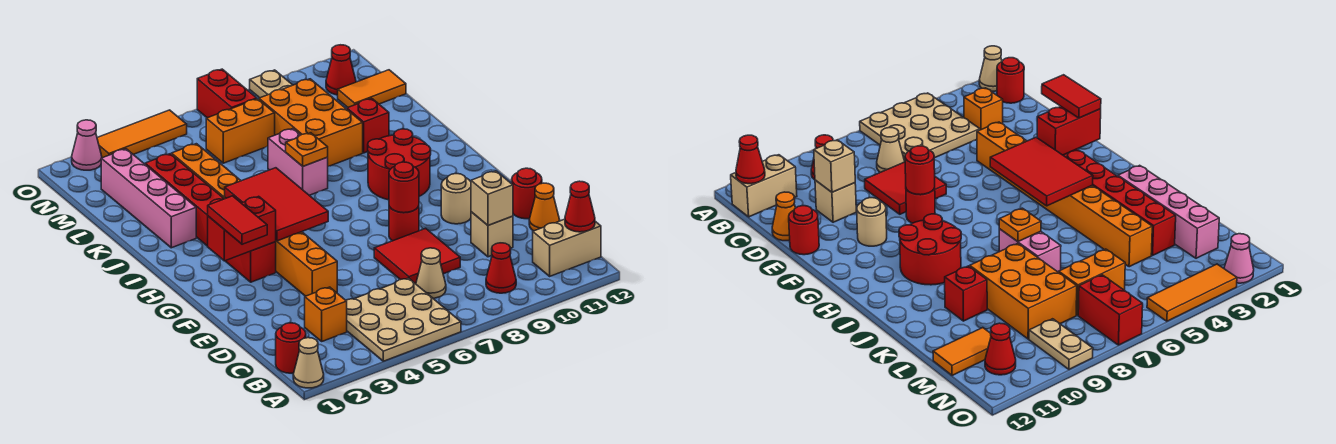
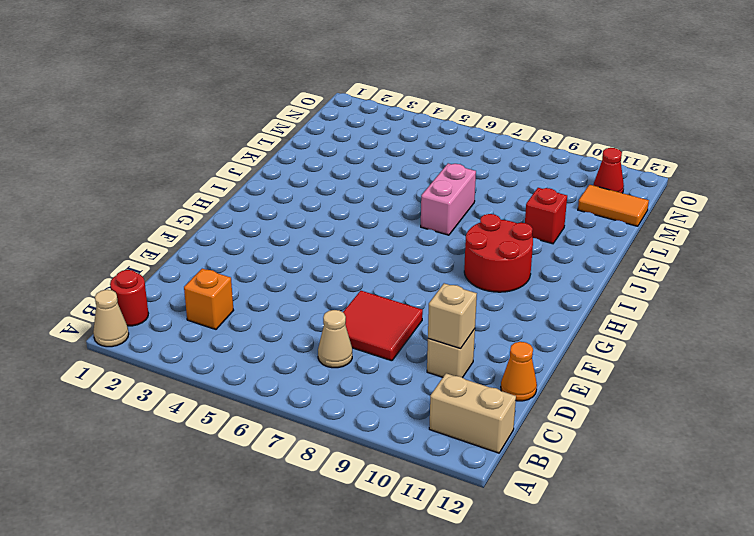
none -> tan 3x3 plate [346,278,461,361]
none -> red 1x1 cone [486,243,516,293]
none -> orange 1x8 brick [172,144,337,296]
none -> red 1x1 round brick [512,168,542,219]

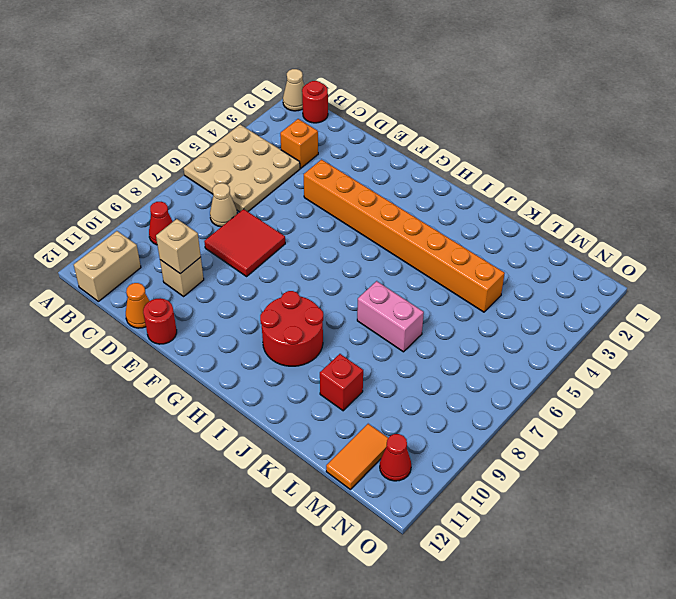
none -> red 1x1 round brick [389,206,419,241]
none -> tan 1x1 round brick [441,174,471,224]
none -> red 1x6 brick [145,154,276,282]
none -> pink 1x4 brick [101,149,196,248]

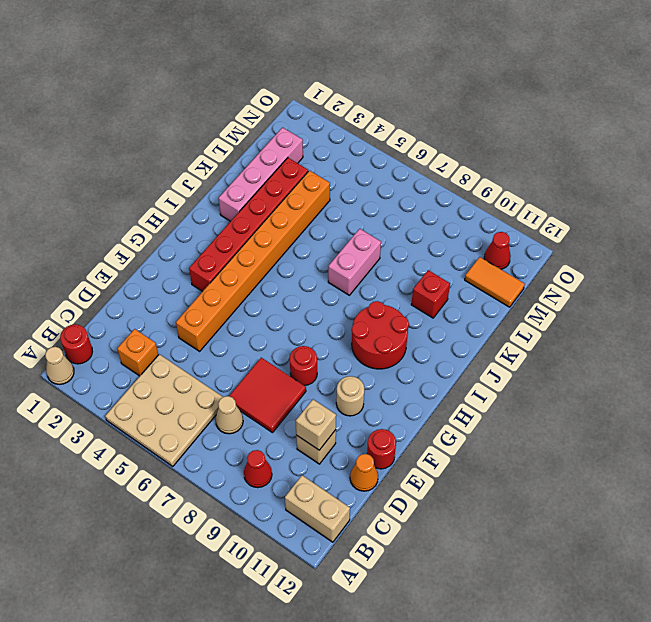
none -> orange 2x3 brick [259,79,363,166]
none -> orange 1x2 brick [206,99,275,163]
none -> red 1x2 brick [197,69,257,118]
none -> tan 1x2 plate [250,70,292,98]

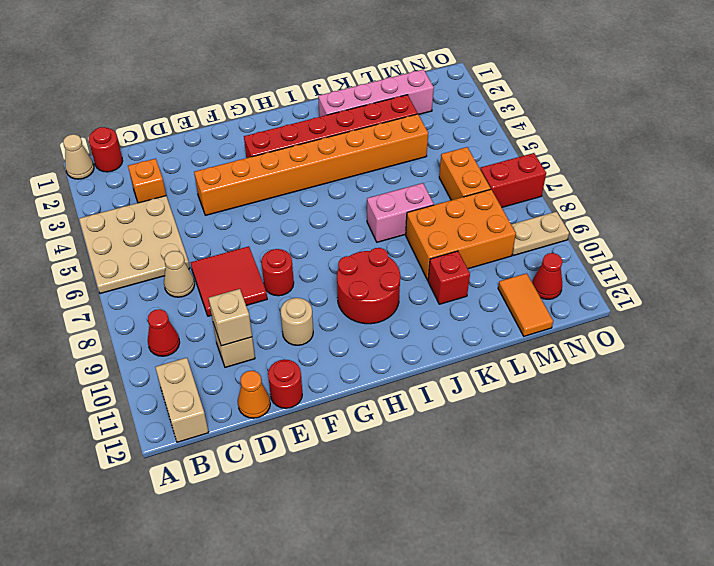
none -> pink 1x1 cone [72,120,102,170]
none -> orange 1x3 tile [97,110,187,158]
none -> red 1x1 cone [565,181,595,232]
none -> red 1x1 round brick [389,162,419,213]

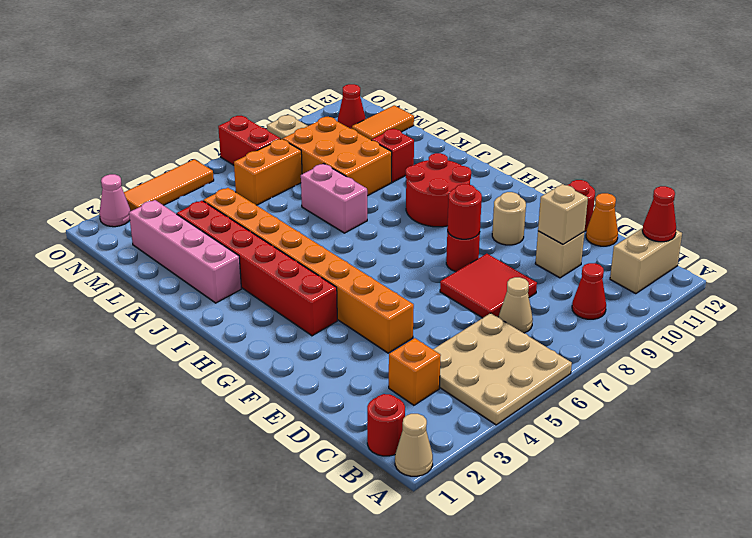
none -> red 1x2 brick [208,196,276,261]
none -> red 2x3 tile [225,168,328,241]
none -> orange 1x1 plate [286,133,328,166]
none -> red 1x2 tile [208,196,267,244]

